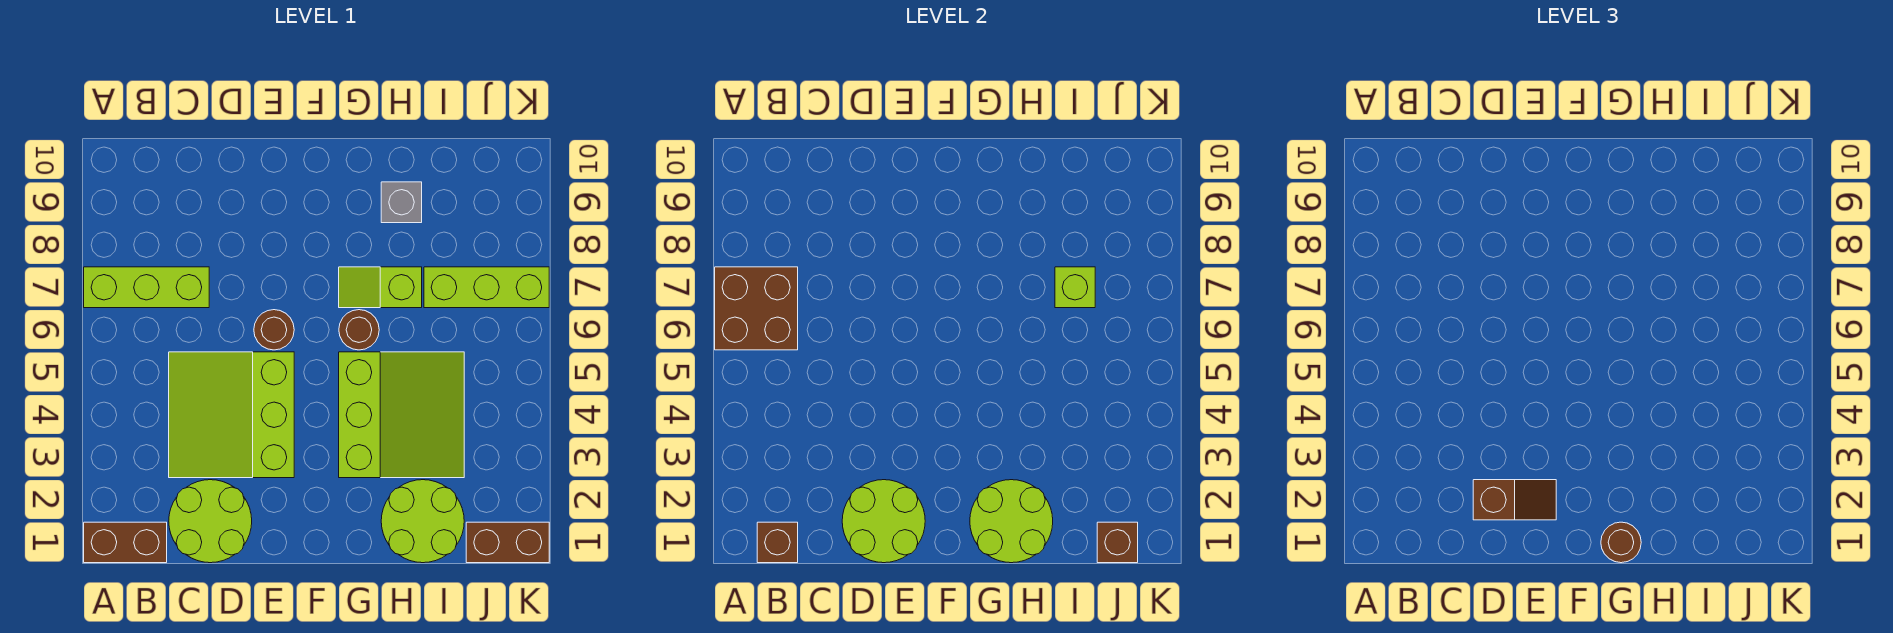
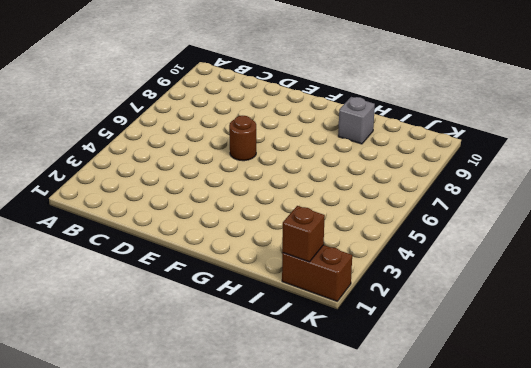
none -> brown 1x2 brick [84,522,167,563]
none -> lime 1x3 brick [84,267,209,308]
none -> lime 2x2 round brick [169,480,252,563]

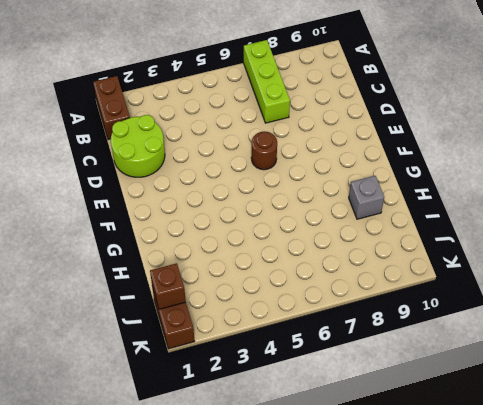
none -> lime 3x3 slope [169,352,294,478]
none -> lime 3x3 slope [339,352,464,478]
none -> brown 1x1 round brick [339,310,379,350]

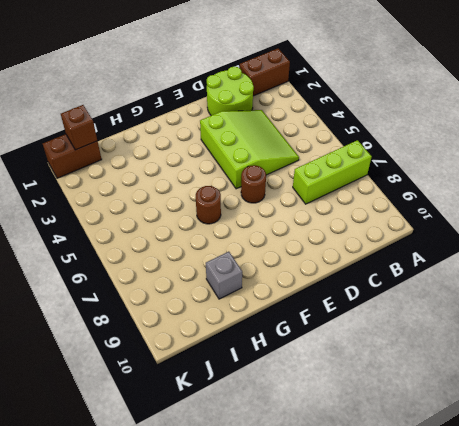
none -> lime 3x3 slope [339,352,464,478]
none -> lime 1x2 slope [339,267,422,308]
none -> lime 2x2 round brick [381,480,464,563]

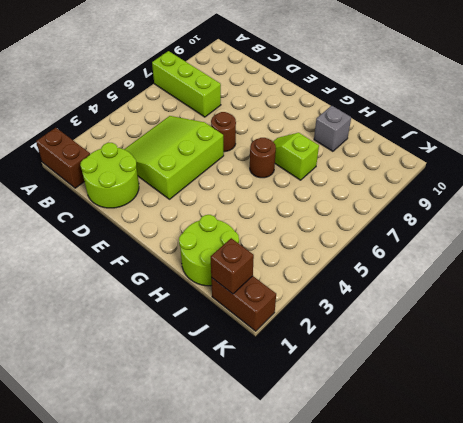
none -> lime 3x3 slope [339,352,464,478]
none -> lime 1x3 brick [424,267,549,308]
none -> brown 2x2 brick [715,267,798,350]

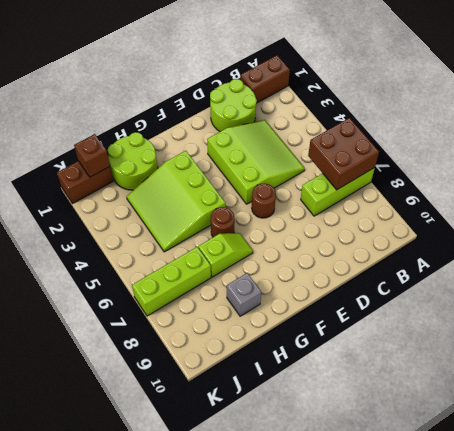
none -> brown 1x1 brick [757,522,798,563]
none -> lime 2x2 round brick [842,480,925,563]
none -> lime 2x2 round brick [970,480,1053,563]

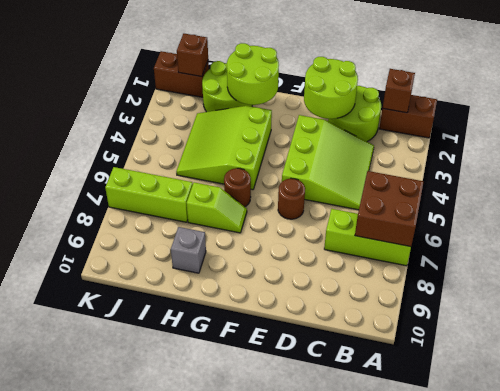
none -> lime 1x1 brick [1055,267,1095,308]
none -> brown 1x2 slope [1473,480,1556,520]
none -> brown 1x1 round brick [1601,522,1641,563]

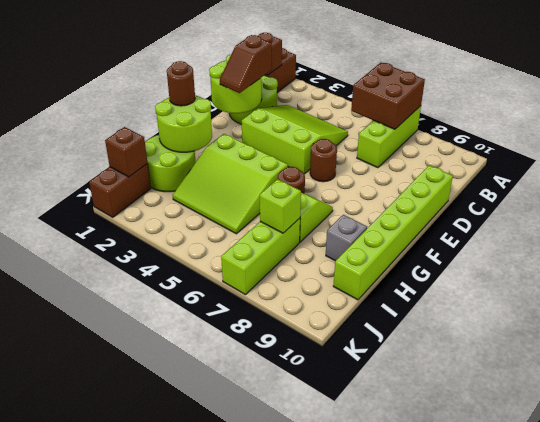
lime 1x6 brick [333,165,453,300] -> none

